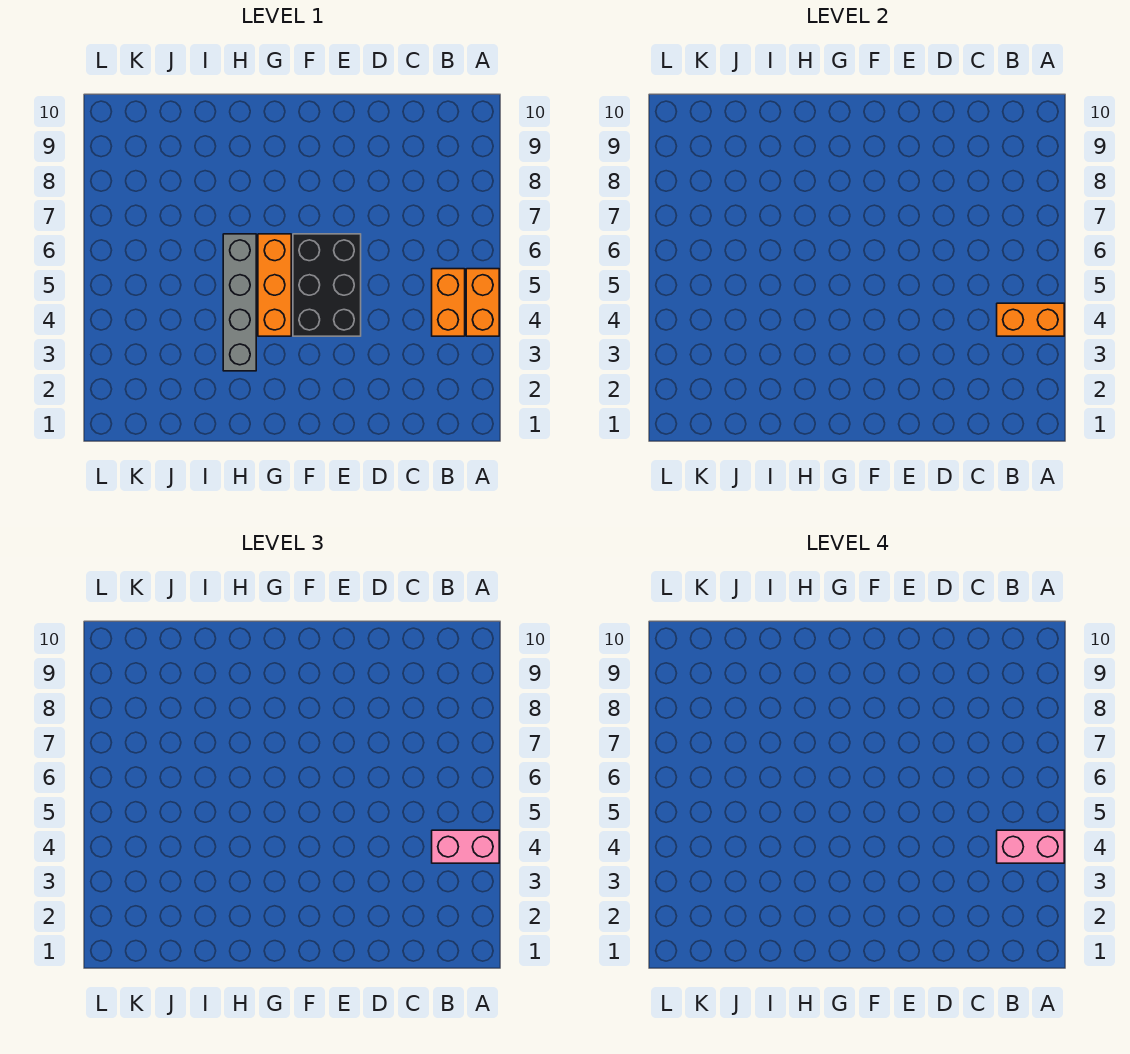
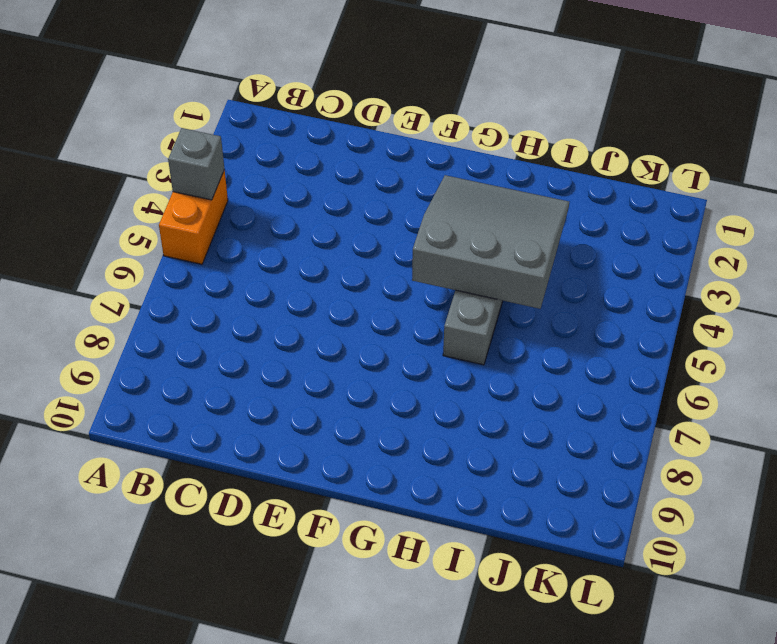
grey 1x1 brick [168,128,224,200] -> orange 1x2 brick [997,303,1064,336]
grey 3x3 slope [412,175,569,309] -> none
none -> orange 1x2 brick [432,269,465,336]
none -> black 2x3 brick [293,234,361,336]

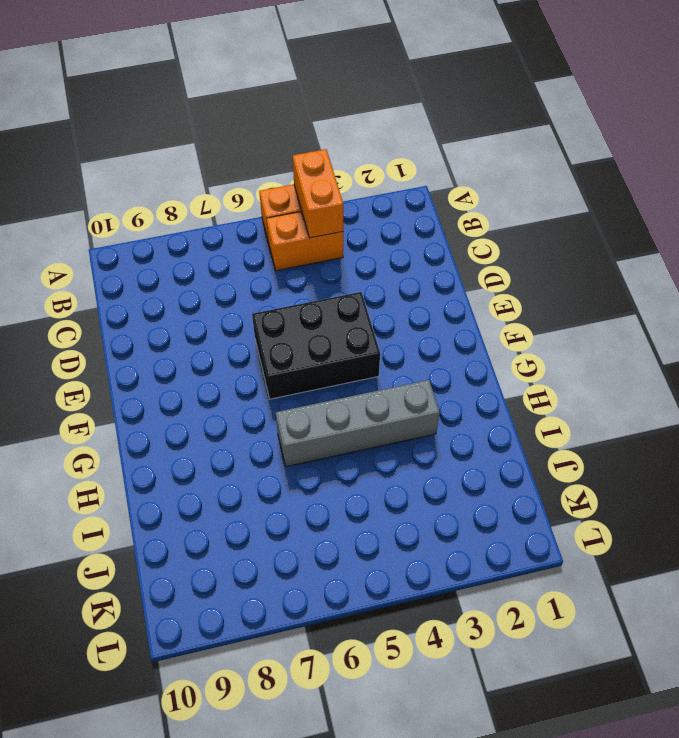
none -> orange 1x3 brick [258,234,291,336]
none -> pink 1x2 brick [432,830,499,863]

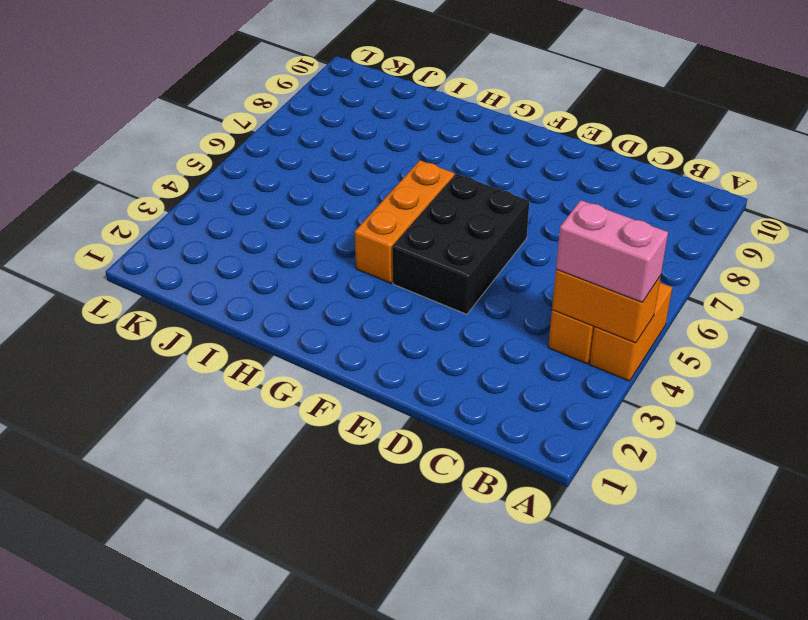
none -> grey 1x4 brick [223,234,256,371]
none -> pink 1x2 brick [997,830,1064,863]

